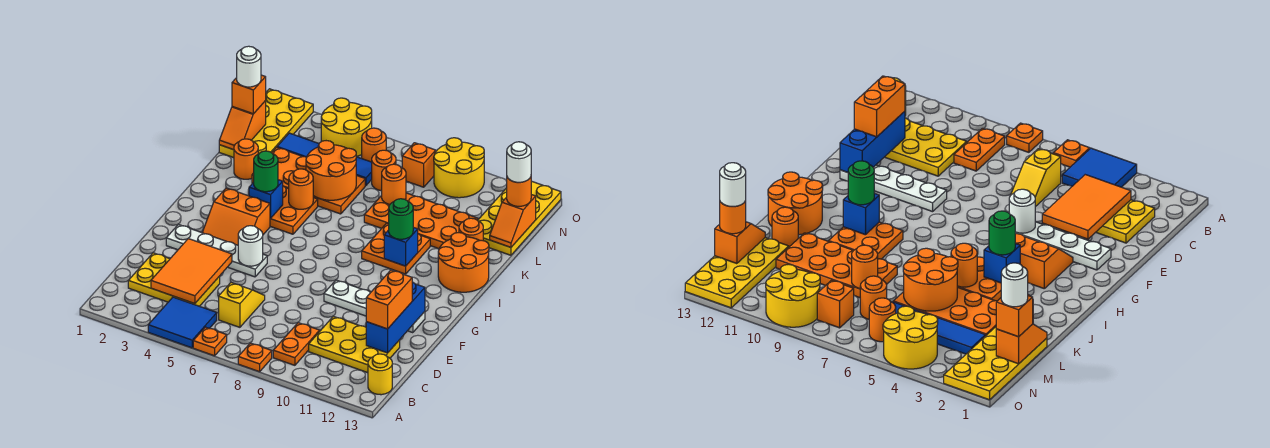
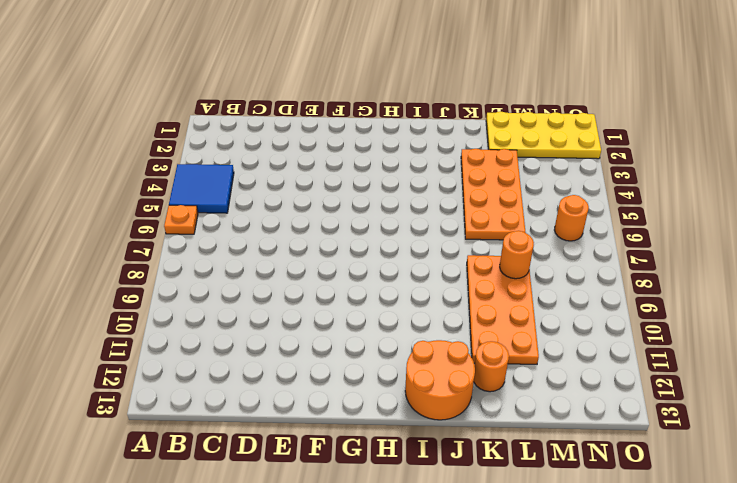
none -> orange 1x1 plate [238,343,272,372]
none -> orange 1x2 plate [273,323,320,365]
none -> yellow 1x1 round brick [368,354,392,395]
none -> yellow 2x3 plate [128,253,220,306]

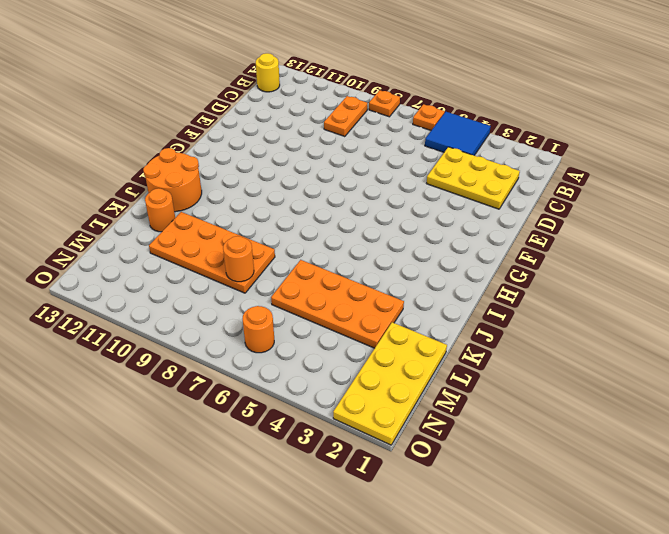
none -> yellow 1x2 slope [219,283,265,327]
none -> yellow 2x3 plate [309,316,400,373]
none -> white 1x4 plate [166,225,267,277]
none -> white 1x4 plate [324,280,425,333]

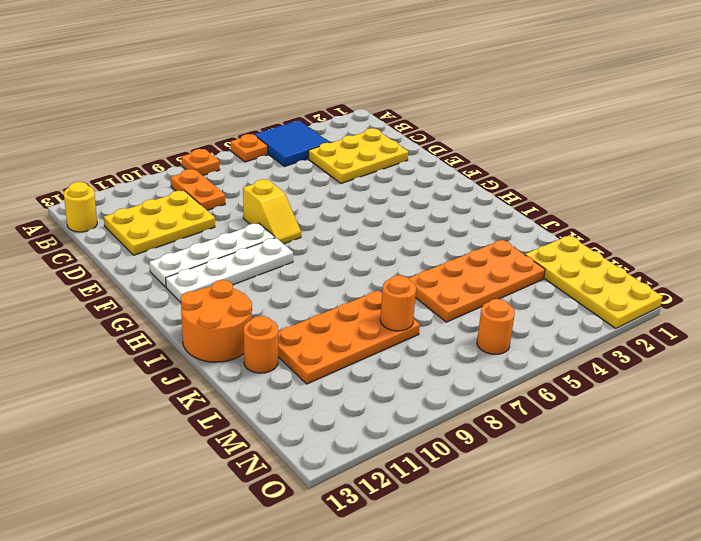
yellow 1x2 slope [243,179,301,244] -> yellow 1x2 slope moved to [219,283,265,327]
white 1x4 plate [166,238,293,302] -> white 1x4 plate moved to [166,225,267,277]
none -> orange 2x2 slope [202,188,270,245]
none -> orange 2x2 plate [270,186,318,234]
none -> orange 2x2 plate [362,223,430,274]
none -> orange 1x1 round brick [234,139,258,179]

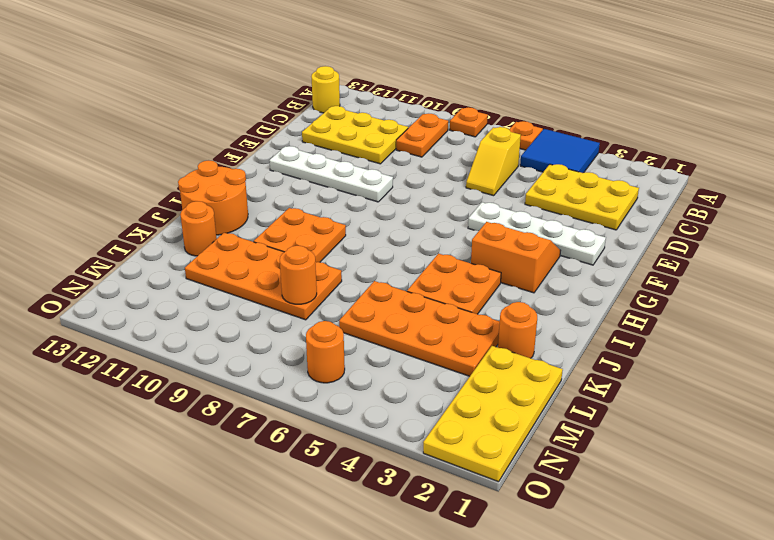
none -> yellow 2x4 plate [478,181,561,255]
none -> blue 1x4 tile [277,133,372,186]
none -> orange 1x1 round brick [372,150,396,191]
none -> yellow 2x2 round brick [321,98,372,157]

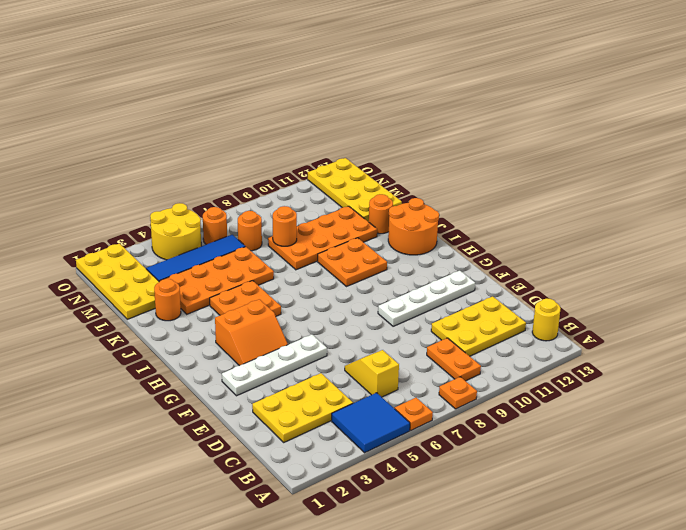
none -> orange 1x1 brick [402,143,436,187]
none -> yellow 2x2 round brick [434,138,484,198]
none -> orange 2x3 tile [151,239,232,304]
none -> blue 1x3 brick [366,282,425,353]

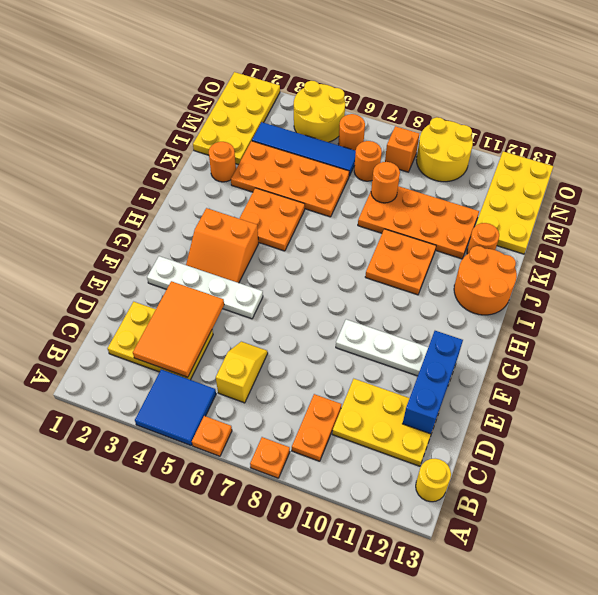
none -> white 1x1 round brick [238,226,263,266]
none -> blue 1x1 brick [249,180,283,219]
none -> blue 1x1 brick [384,227,418,266]
none -> orange 1x1 round brick [289,169,313,209]

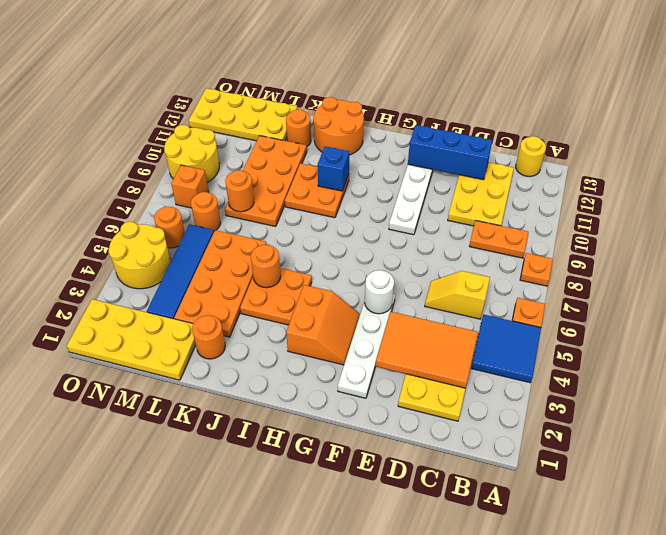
none -> blue 1x1 brick [249,180,283,219]
none -> orange 2x2 round brick [306,141,356,200]
none -> orange 1x2 slope [219,101,266,150]
none -> orange 1x2 slope [490,195,536,247]

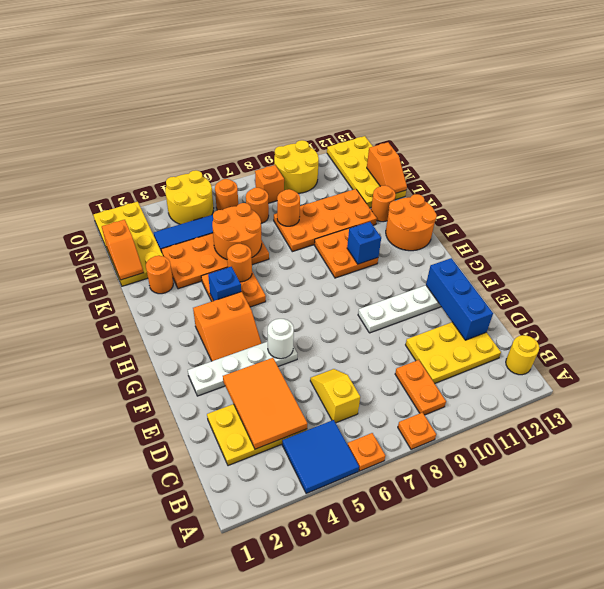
none -> orange 1x2 brick [366,270,412,329]
none -> green 1x1 round brick [254,151,278,192]
none -> green 1x1 round brick [389,199,413,239]
none -> orange 1x1 brick [232,75,266,114]

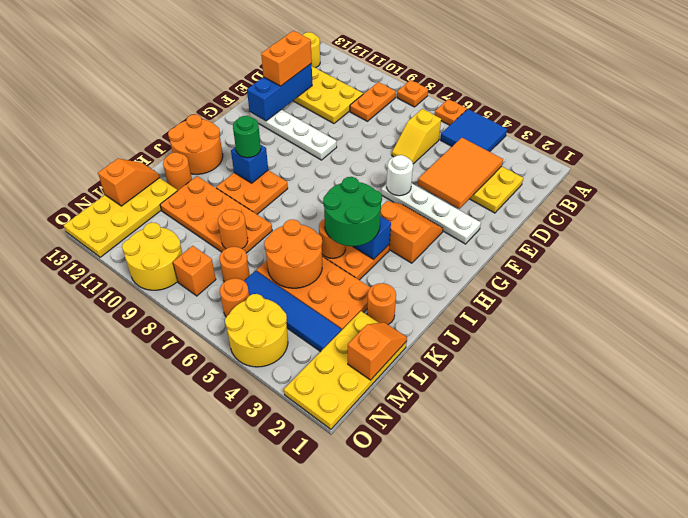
green 2x2 round brick [323,177,382,246] -> green 1x1 round brick [254,151,278,192]
none -> orange 1x1 brick [232,75,266,114]
none -> orange 1x1 round brick [507,177,531,206]
none -> white 1x1 round brick [237,46,261,87]
none -> white 1x1 round brick [507,142,531,182]

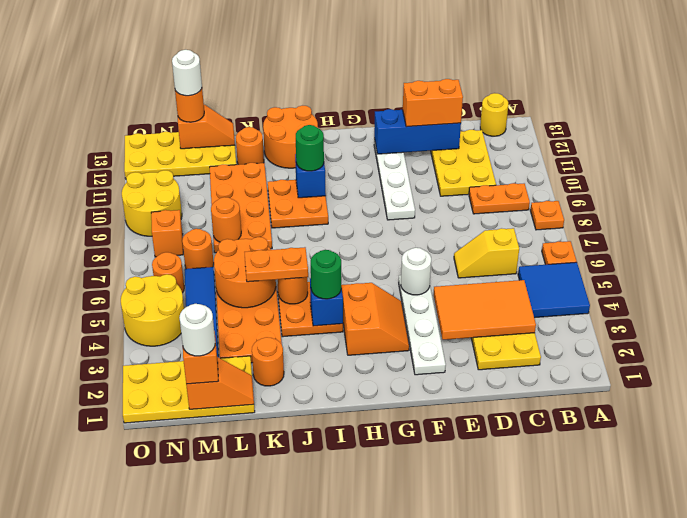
orange 1x2 plate [244,247,308,282] -> none

